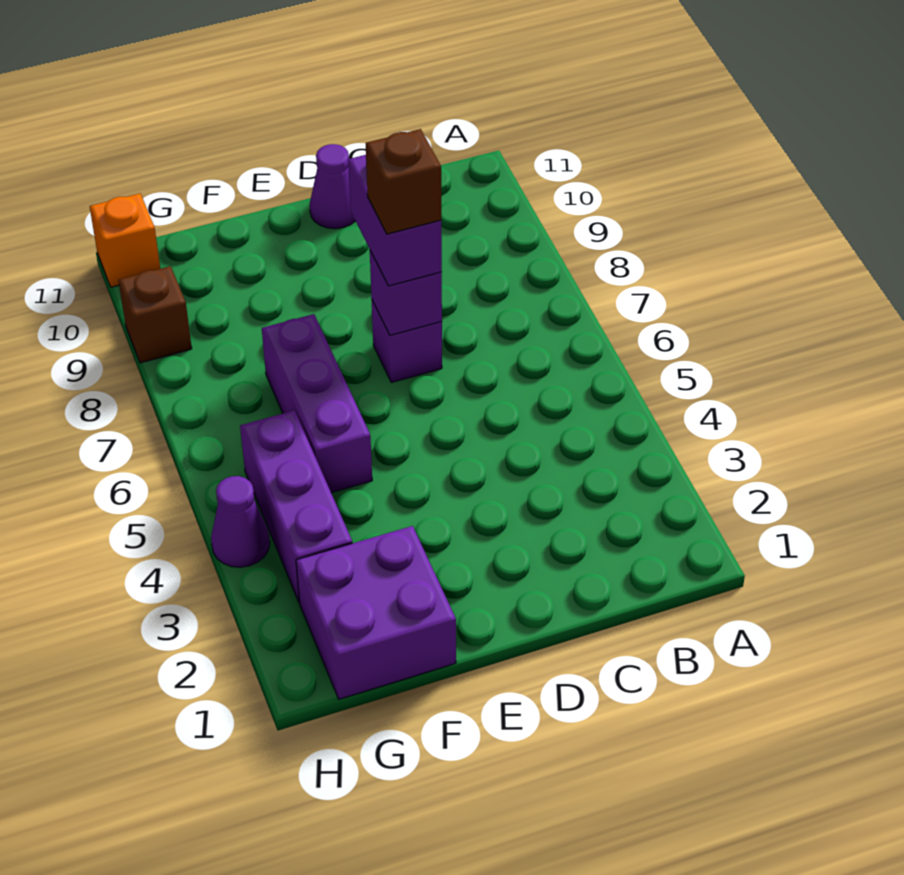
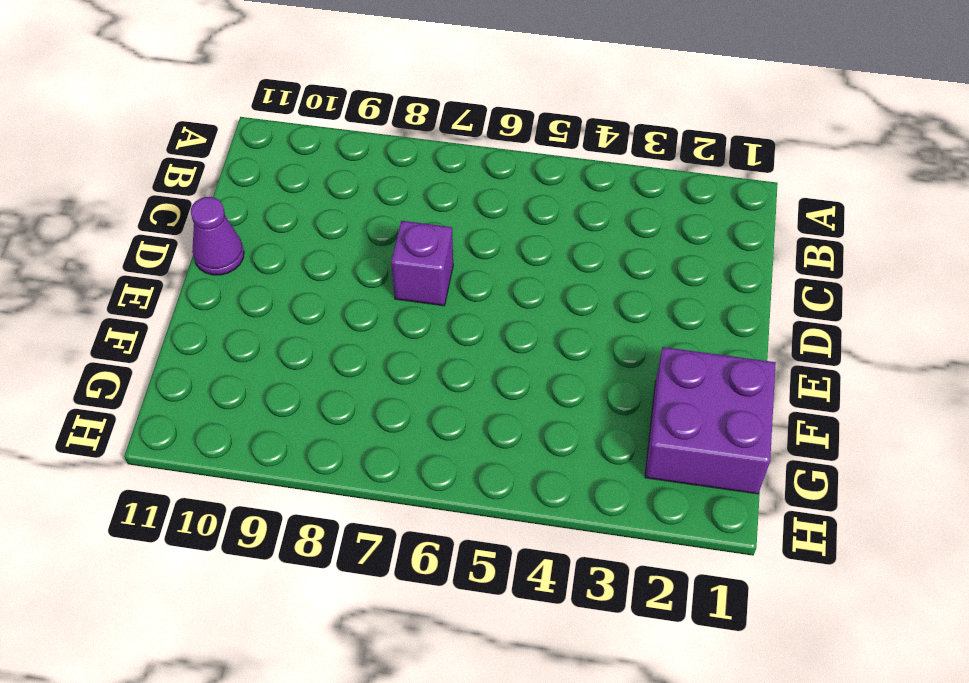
none -> purple 1x3 brick [262,314,372,493]
none -> purple 1x3 brick [240,410,352,603]

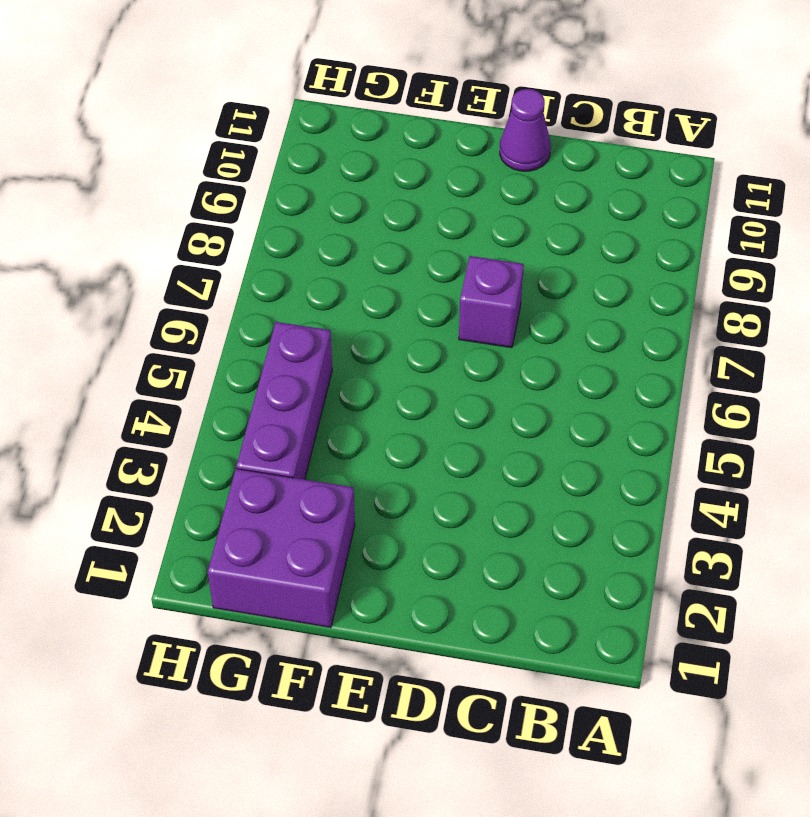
none -> purple 1x3 brick [262,314,372,493]
none -> purple 1x1 cone [211,476,270,567]

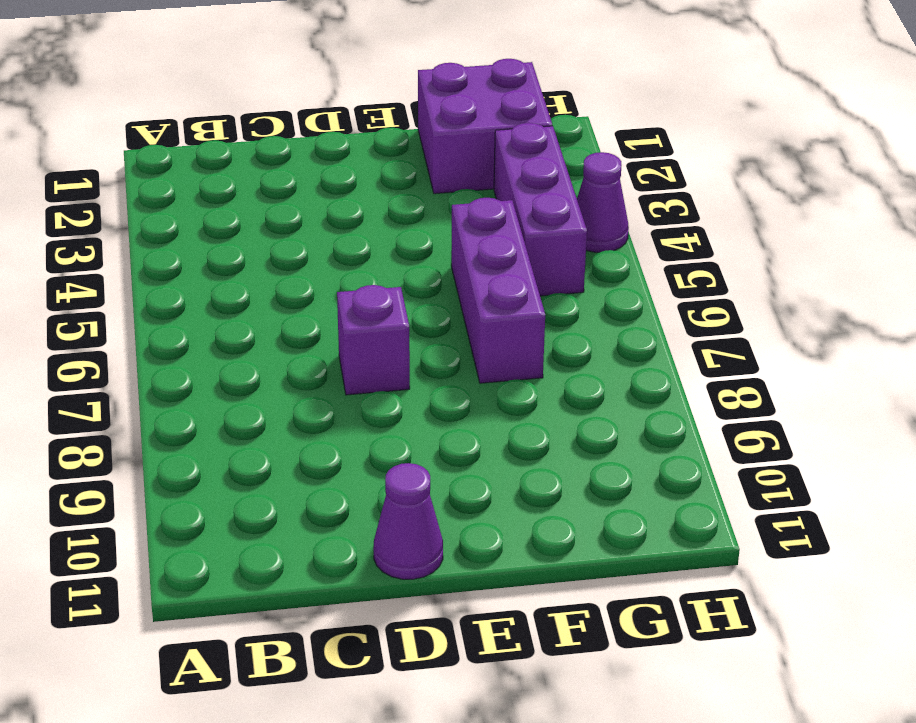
none -> brown 1x1 brick [119,266,192,363]
none -> orange 1x1 brick [90,194,160,287]

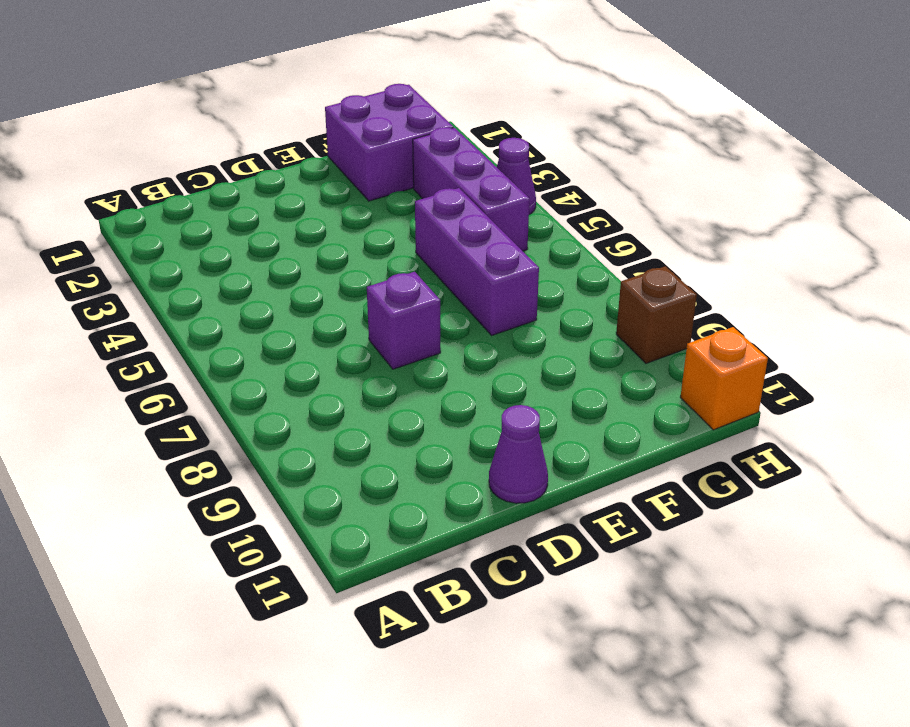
none -> purple 1x1 brick [370,251,442,335]
none -> purple 1x2 brick [348,155,442,286]

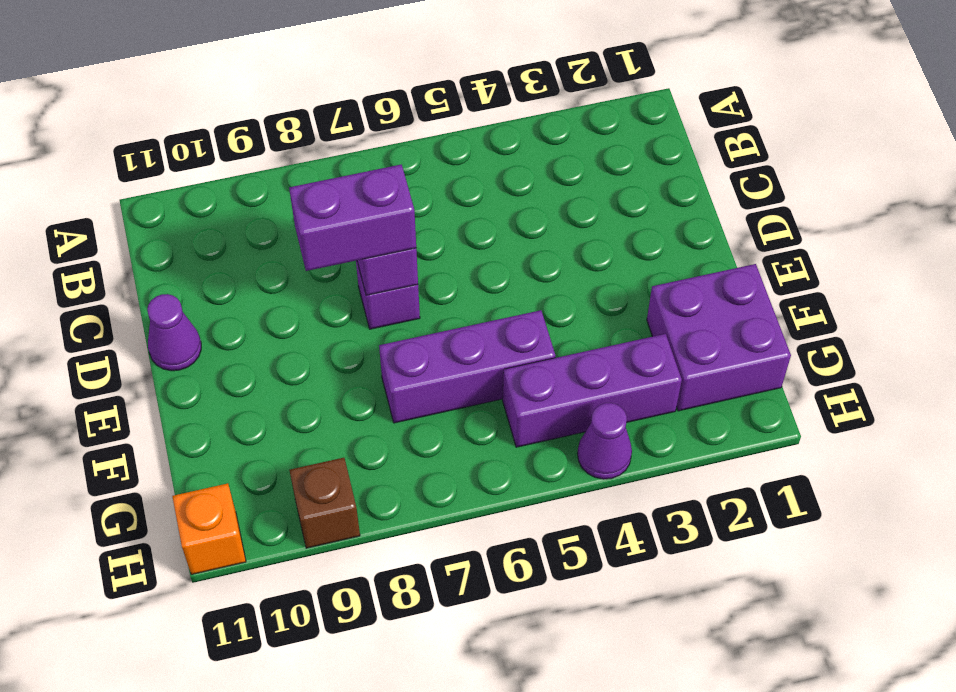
none -> brown 1x1 brick [366,129,441,234]

